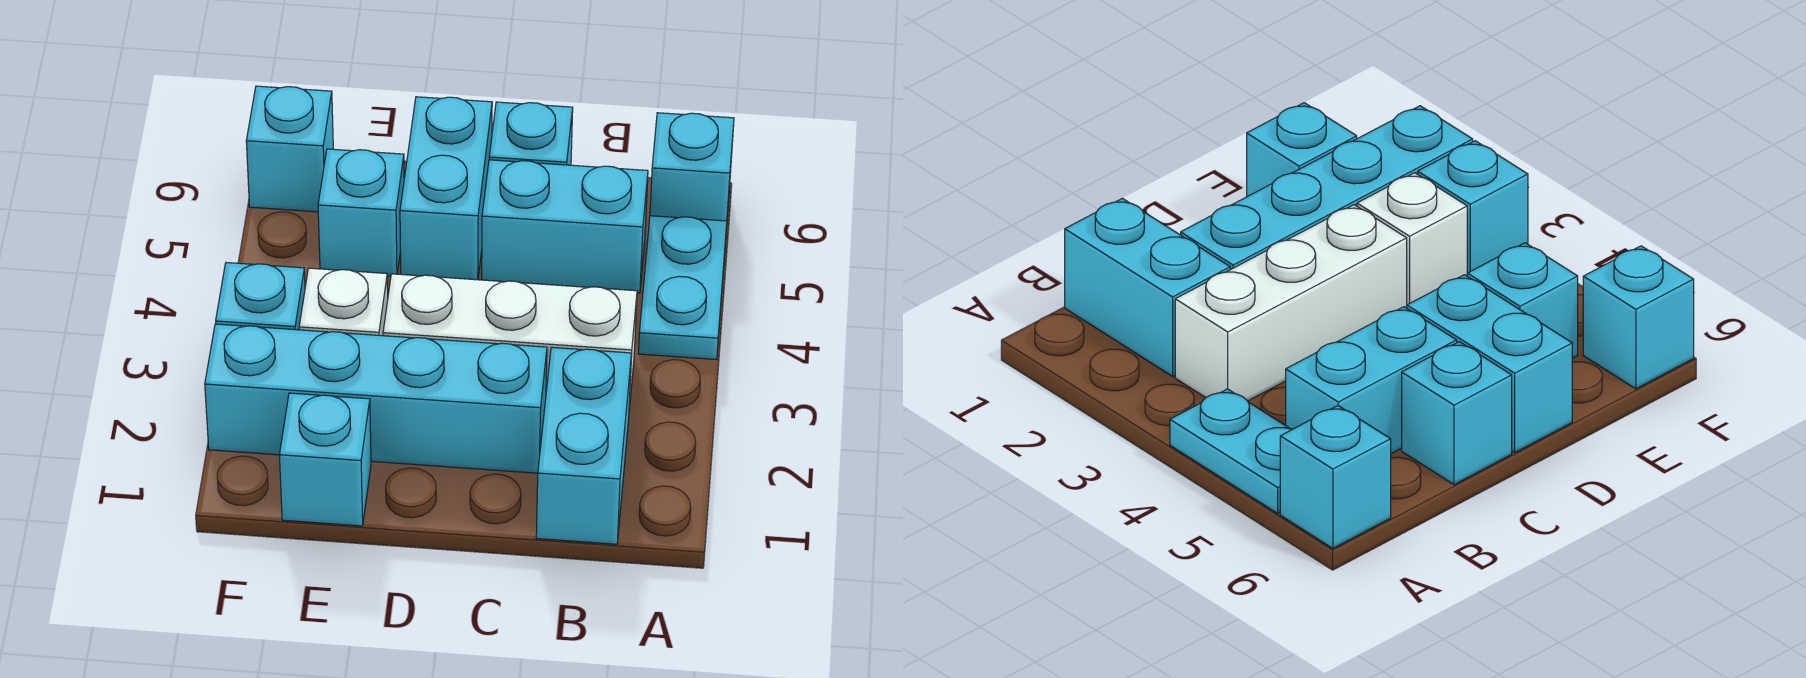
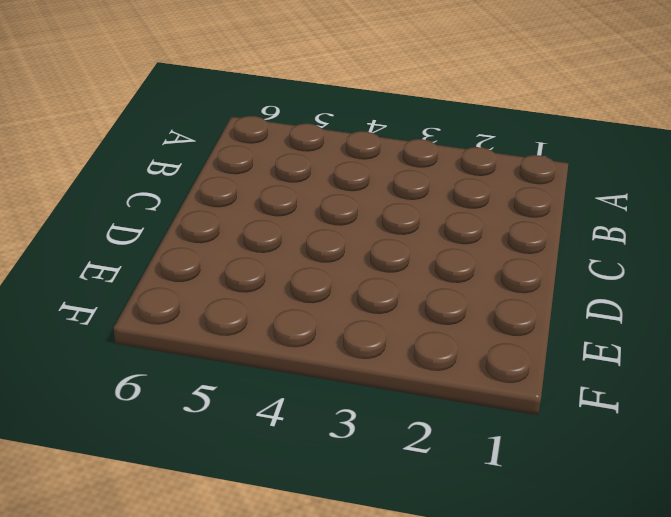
none -> cyan 1x2 plate [638,216,727,360]
none -> cyan 1x1 brick [650,113,734,228]
none -> cyan 1x2 brick [536,347,632,544]

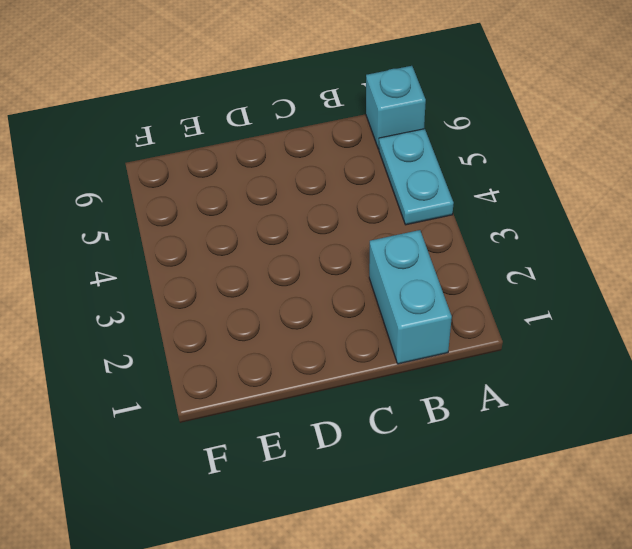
none -> white 1x3 brick [383,274,637,409]
none -> cyan 1x2 brick [482,160,648,293]
none -> cyan 1x4 brick [205,324,547,473]

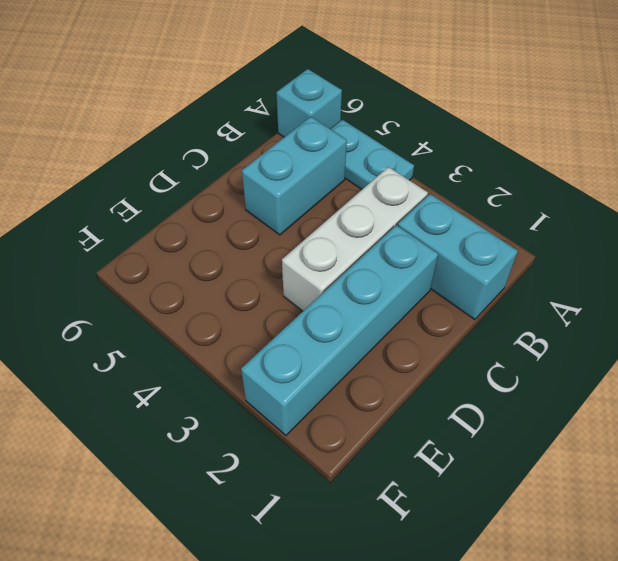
none -> cyan 1x1 brick [489,102,573,165]
none -> cyan 1x2 brick [400,97,492,280]
none -> cyan 1x1 brick [279,393,371,526]

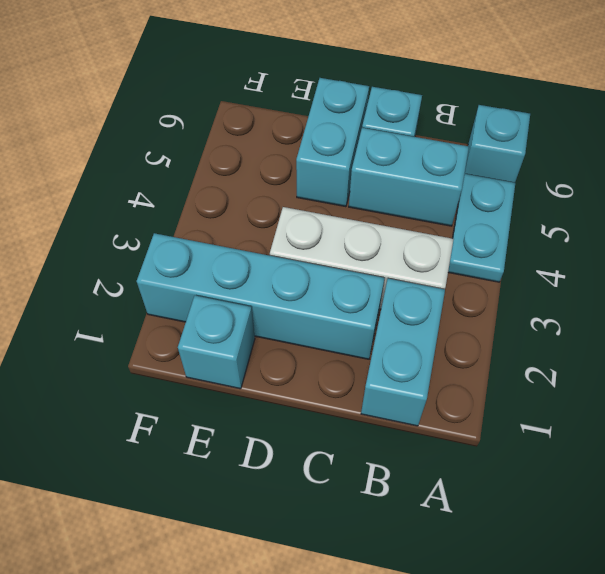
none -> white 1x1 brick [299,268,388,336]
none -> cyan 1x1 brick [318,149,404,276]
none -> cyan 1x1 brick [216,263,305,330]

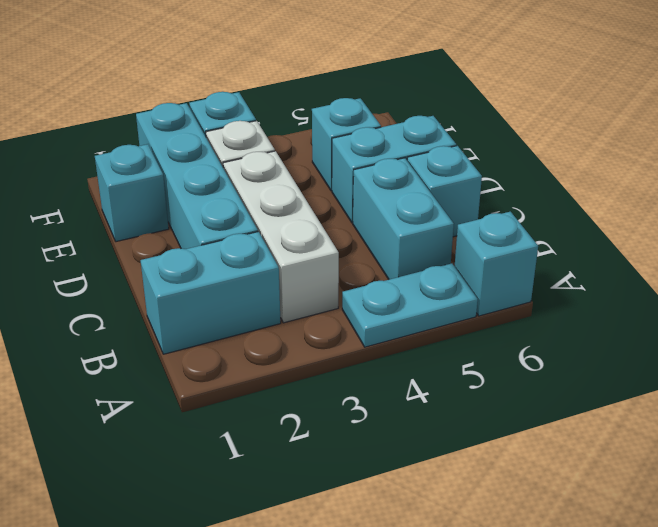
none -> cyan 1x1 brick [246,86,333,212]

